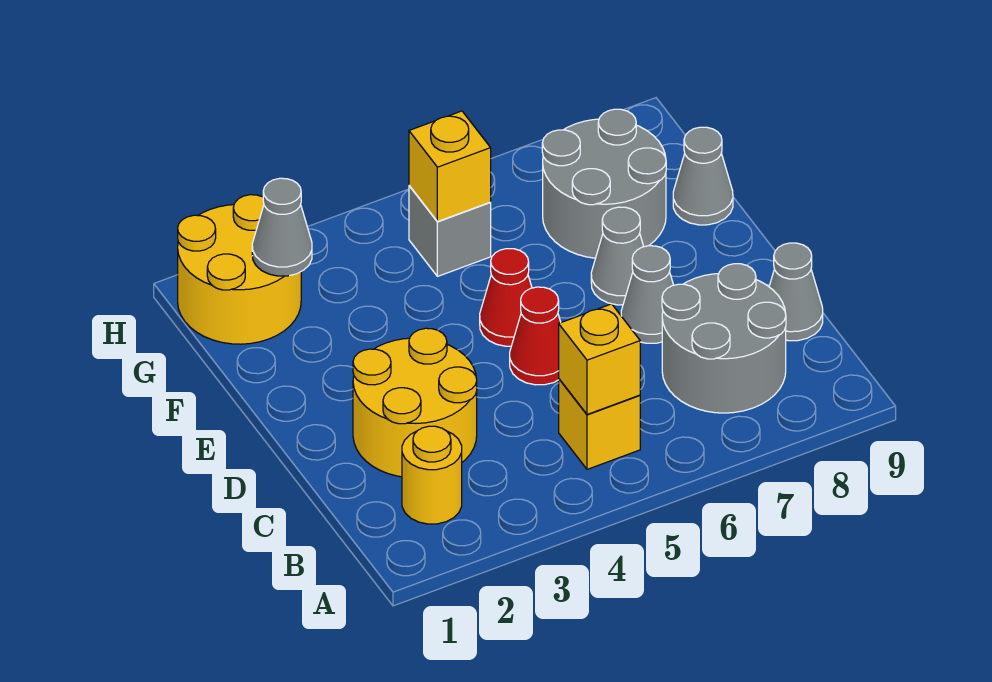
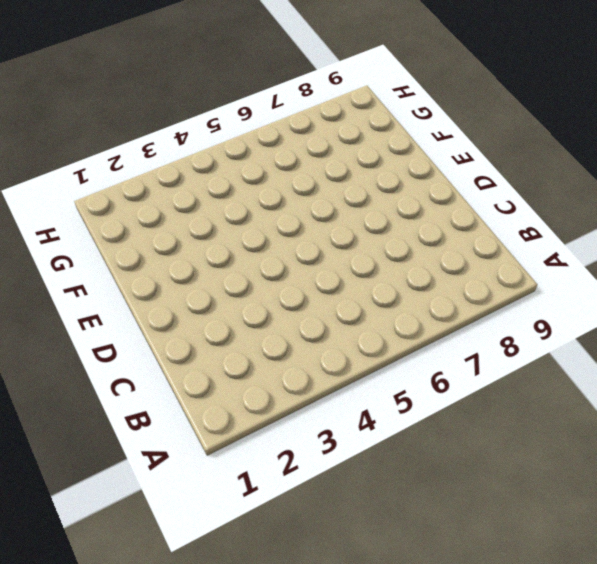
none -> yellow 1x1 round brick [402,426,462,524]
none -> yellow 1x1 brick [559,379,640,469]
none -> grey 2x2 round brick [662,264,786,413]

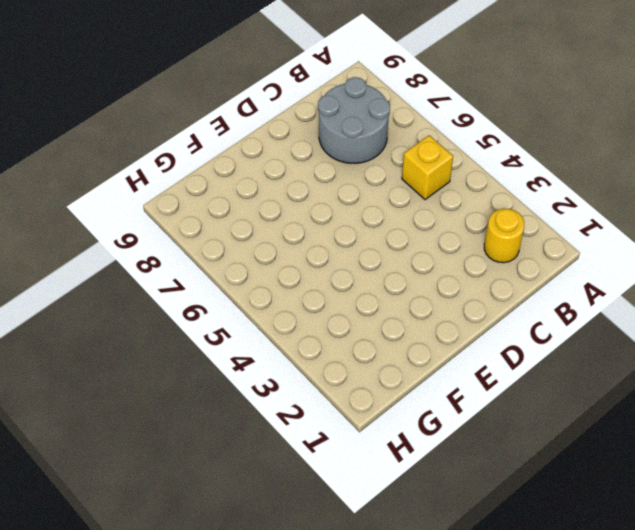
none -> yellow 2x2 round brick [353,328,477,477]
none -> grey 1x1 cone [769,243,823,341]
none -> red 1x1 cone [510,287,561,385]

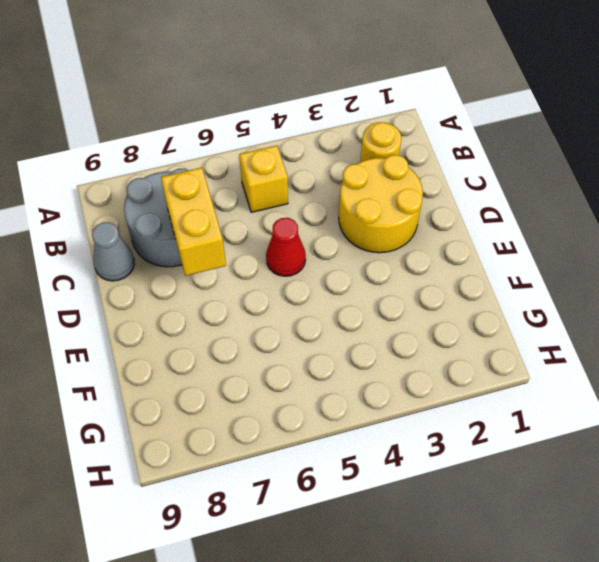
yellow 1x2 brick [161,168,226,276] -> none
none -> grey 1x1 cone [621,246,673,343]
none -> red 1x1 cone [480,249,532,346]
none -> grey 1x1 cone [591,207,644,305]

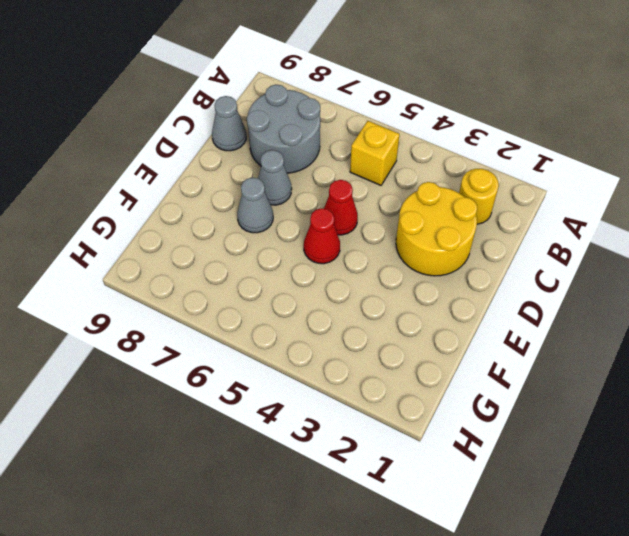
none -> grey 2x2 round brick [542,109,666,258]
none -> grey 1x1 cone [673,127,733,225]
none -> yellow 2x2 round brick [178,195,301,344]

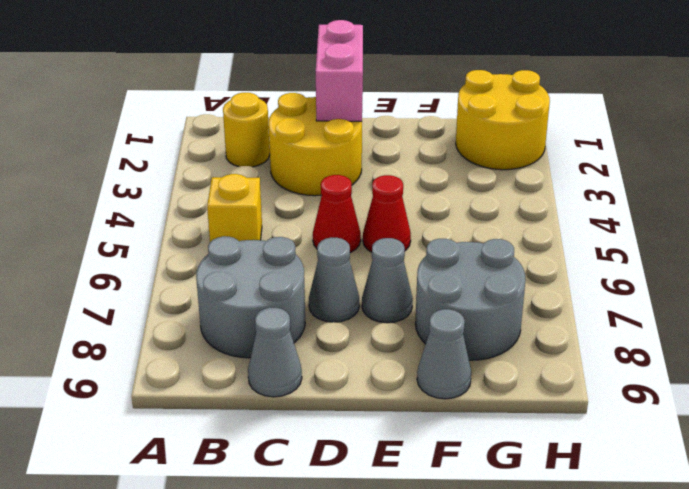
pink 1x2 brick [316,20,363,121] -> none
none -> grey 1x1 brick [409,186,491,276]
none -> yellow 1x1 brick [559,304,640,414]
none -> grey 1x1 cone [252,178,312,276]

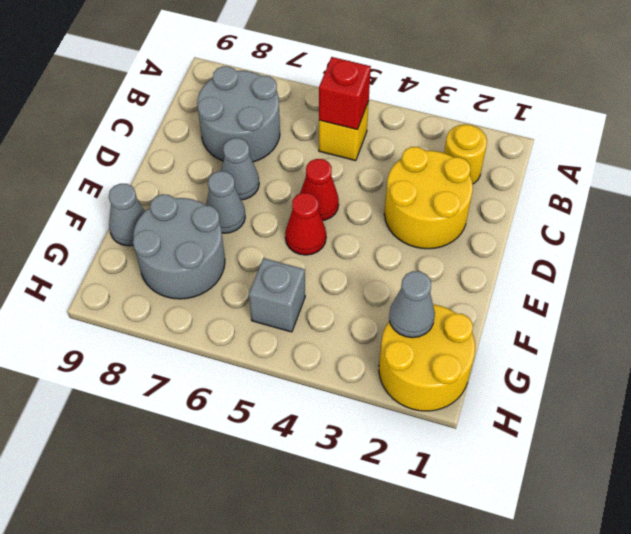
red 1x1 brick [319,57,371,130] -> yellow 1x1 brick [559,304,640,414]
none -> grey 1x1 cone [769,243,823,341]
none -> yellow 1x1 brick [409,111,491,222]

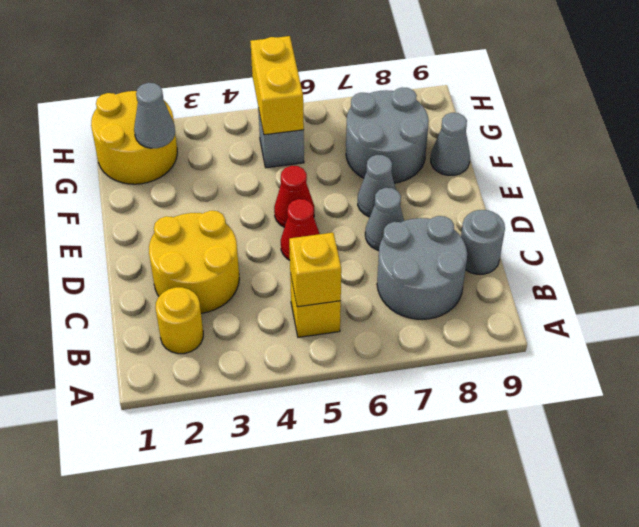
grey 1x1 round brick [461,210,505,274] -> grey 1x1 cone [769,243,823,341]
yellow 1x2 brick [250,36,304,135] -> yellow 1x1 brick [409,111,491,222]

